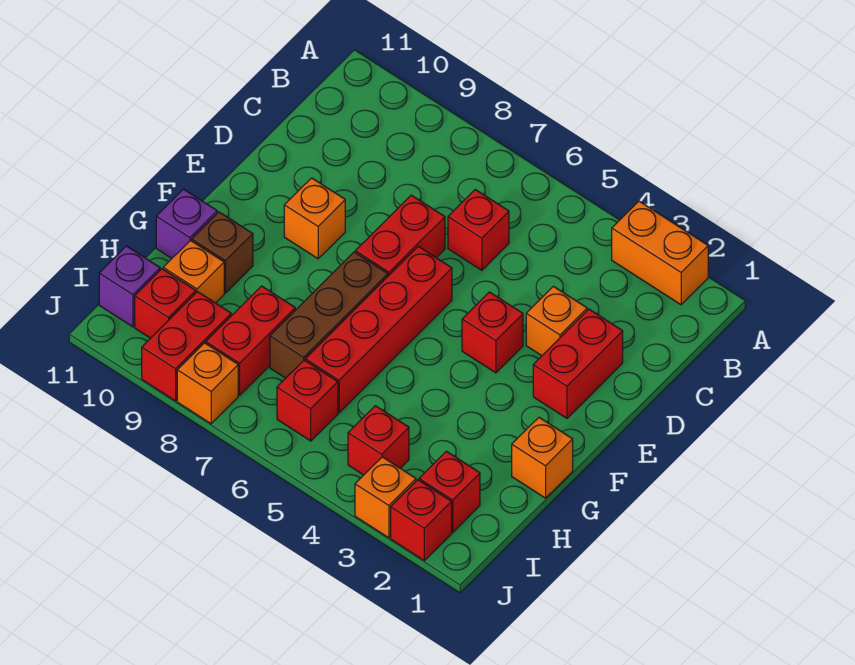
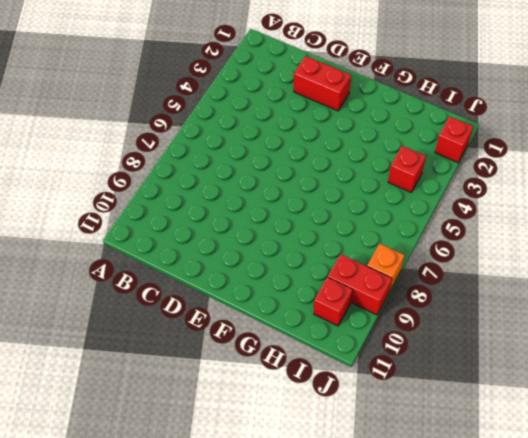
none -> orange 1x2 brick [612,201,708,305]
none -> red 1x1 brick [448,189,509,270]
none -> orange 1x1 brick [526,286,587,356]

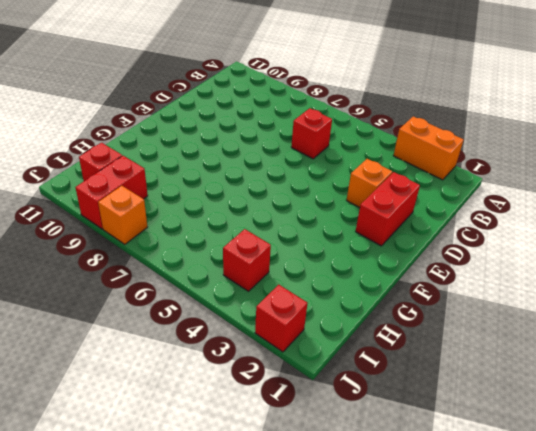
none -> red 1x2 brick [356,195,445,276]
none -> red 1x1 brick [462,292,523,373]
none -> red 1x4 brick [306,246,452,412]

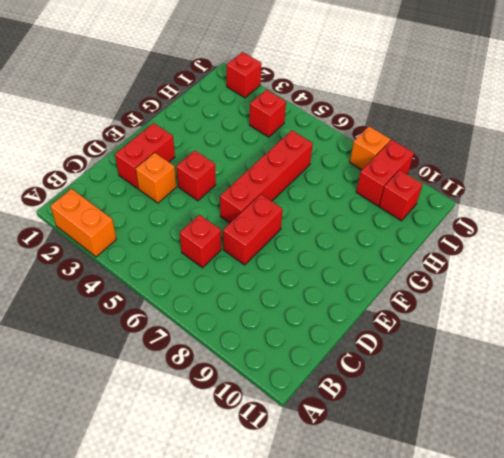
none -> orange 1x1 brick [284,178,345,259]
none -> brown 1x3 brick [270,252,388,378]
none -> orange 1x1 brick [512,417,573,498]

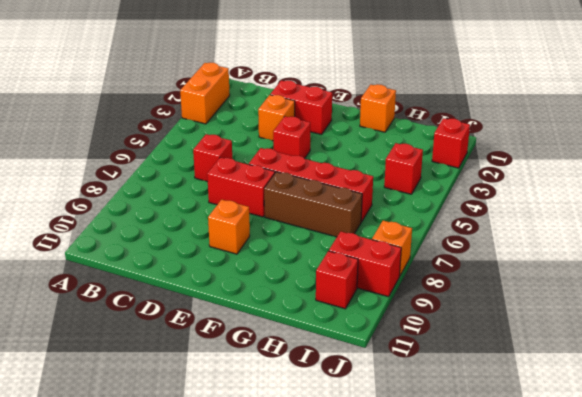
none -> brown 1x1 brick [192,212,253,293]
none -> purple 1x1 brick [156,189,217,258]
none -> red 1x2 brick [206,286,295,395]

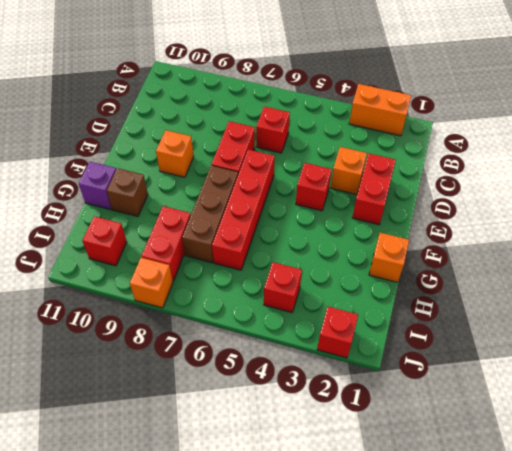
none -> orange 1x1 brick [163,240,224,303]
none -> red 1x1 brick [419,451,480,532]
none -> red 1x1 brick [277,360,338,441]

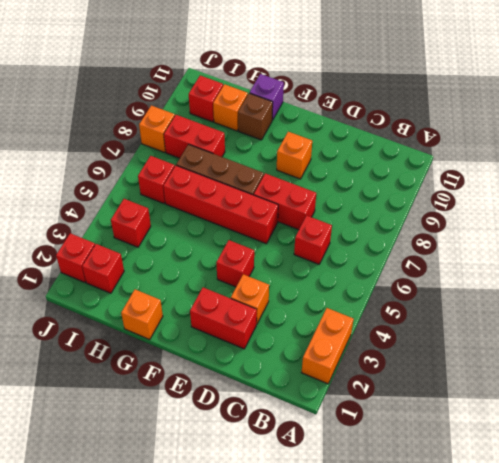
none -> red 1x2 brick [142,292,231,401]
none -> purple 1x1 brick [99,246,160,327]
none -> orange 1x1 brick [355,457,416,538]

